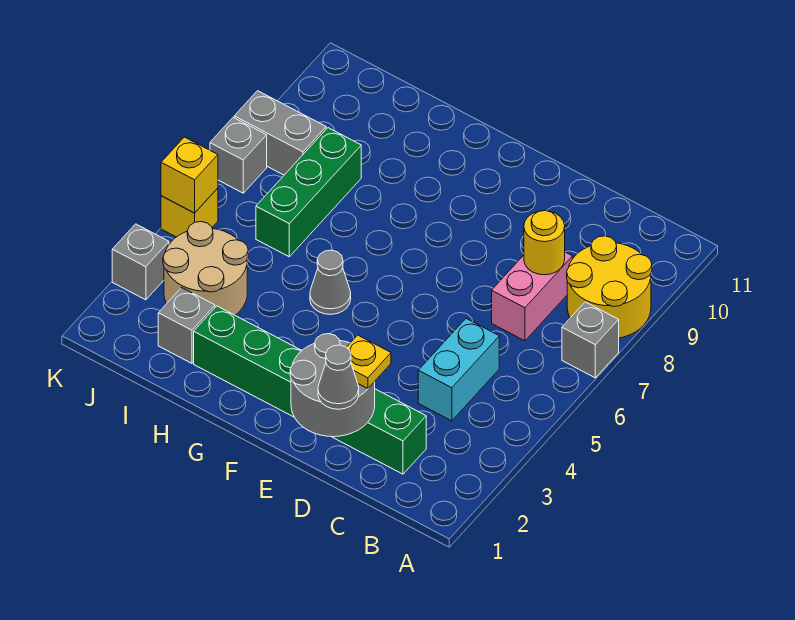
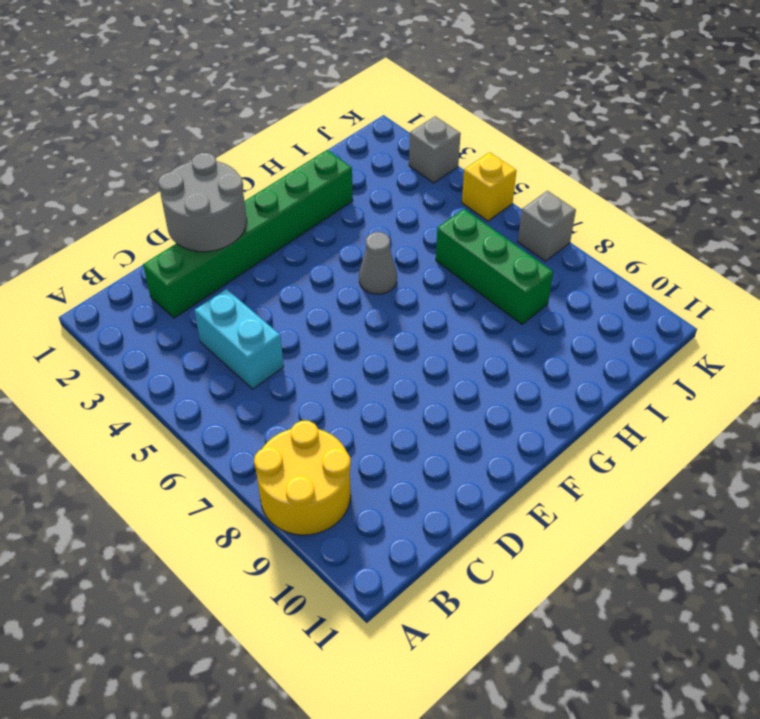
none -> grey 1x1 brick [562,302,619,378]
none -> pink 1x2 brick [492,252,573,341]
none -> grey 1x1 brick [158,288,215,363]

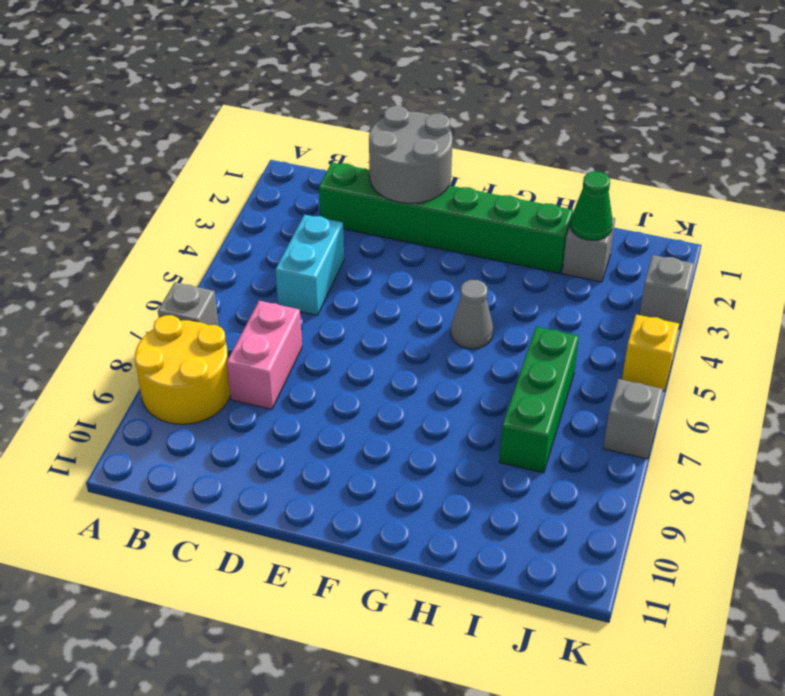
green 1x1 cone [571,171,613,240] -> none
none -> tan 2x2 round brick [163,222,248,315]
none -> grey 1x2 brick [234,91,326,175]
none -> yellow 1x1 round brick [524,211,565,275]

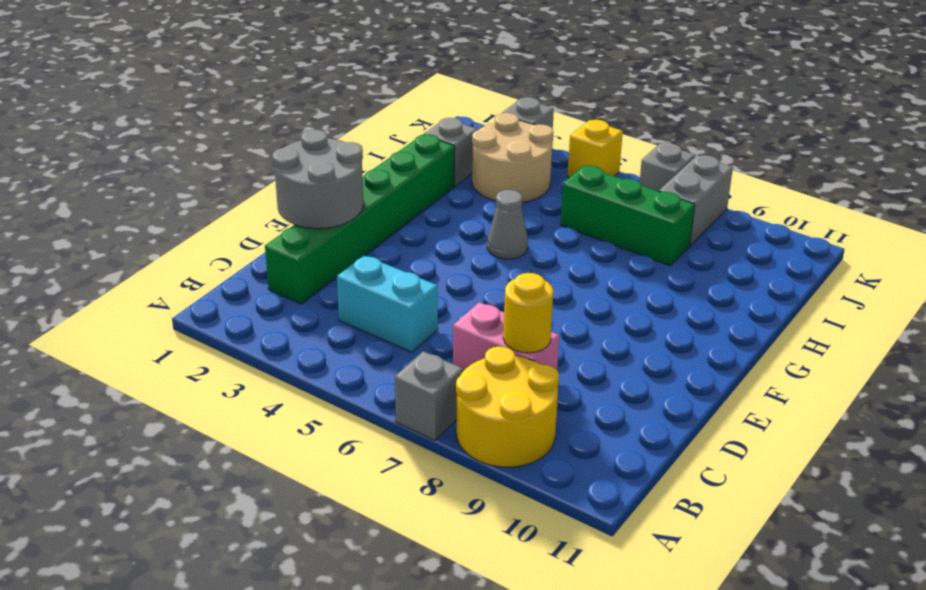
none -> yellow 1x1 brick [161,137,218,213]
none -> grey 1x1 cone [318,345,359,409]
none -> yellow 1x1 plate [346,335,391,389]

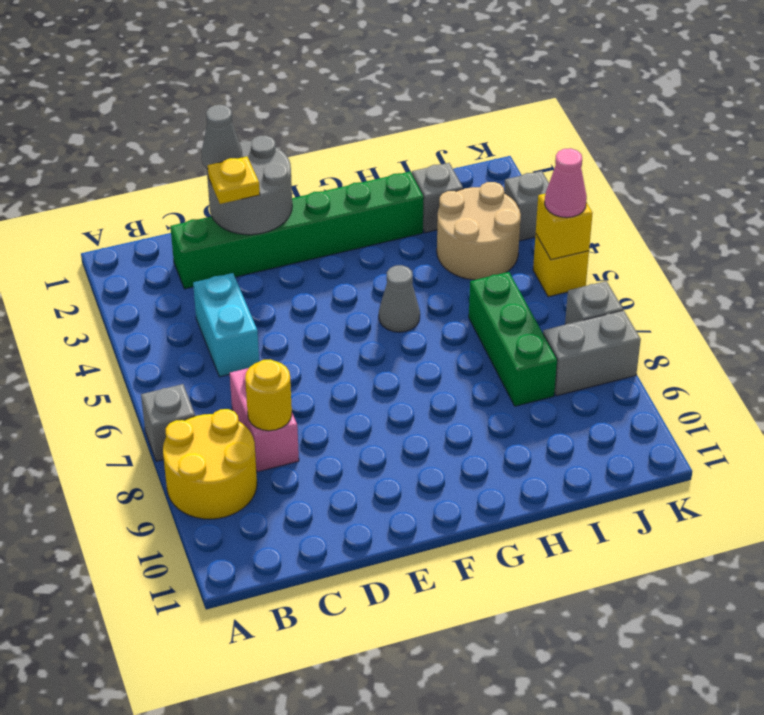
pink 1x1 cone [545,148,587,218] -> none

